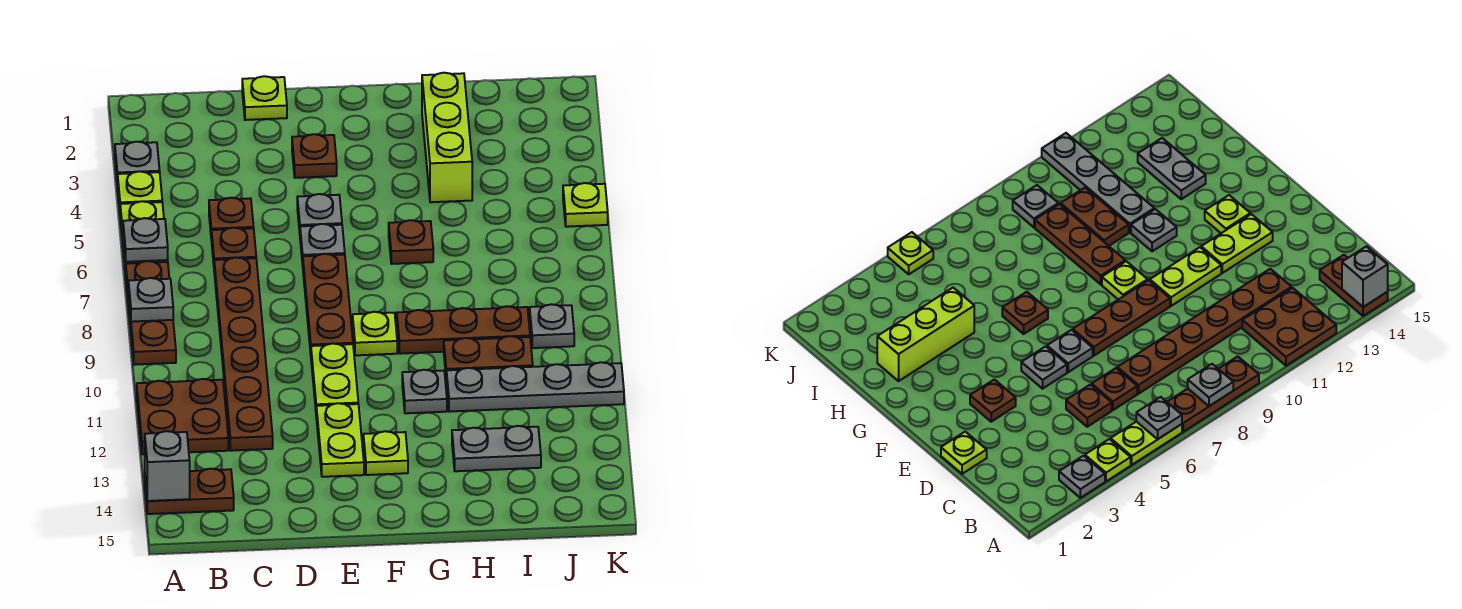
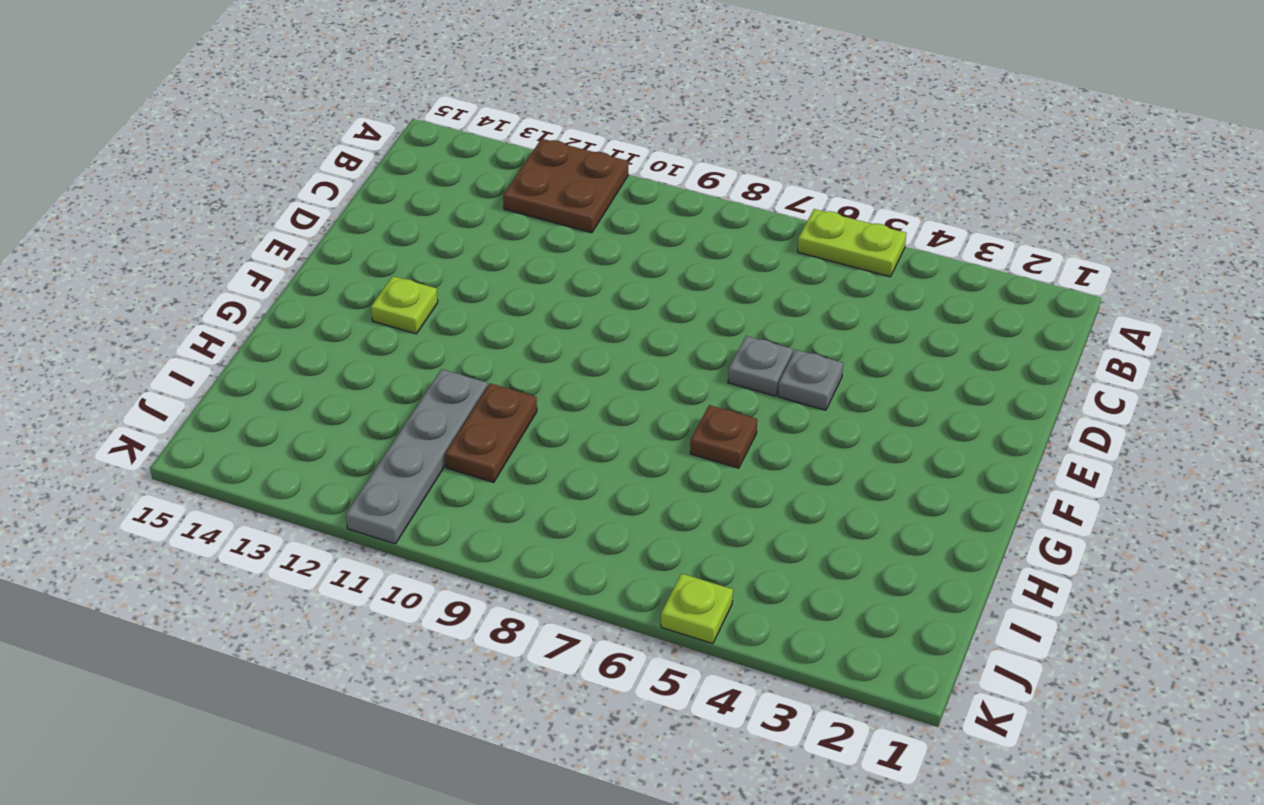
none -> grey 1x1 plate [115,142,160,185]
none -> lime 1x1 plate [118,171,162,208]
none -> brown 1x3 plate [126,261,176,365]
none -> brown 1x2 plate [145,469,234,514]

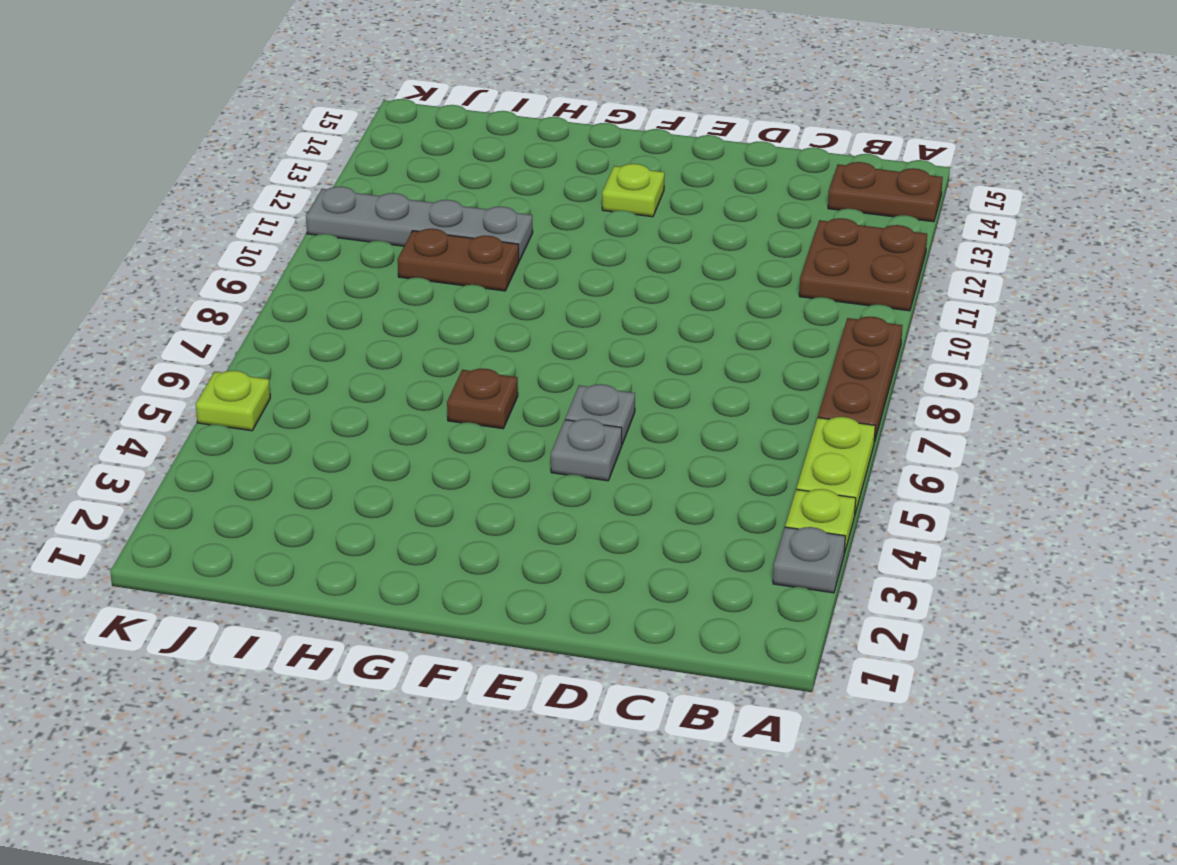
none -> brown 1x1 plate [209,198,254,241]
none -> brown 1x1 plate [212,228,256,264]
none -> brown 1x6 plate [214,258,273,451]
none -> lime 1x1 plate [242,76,287,120]

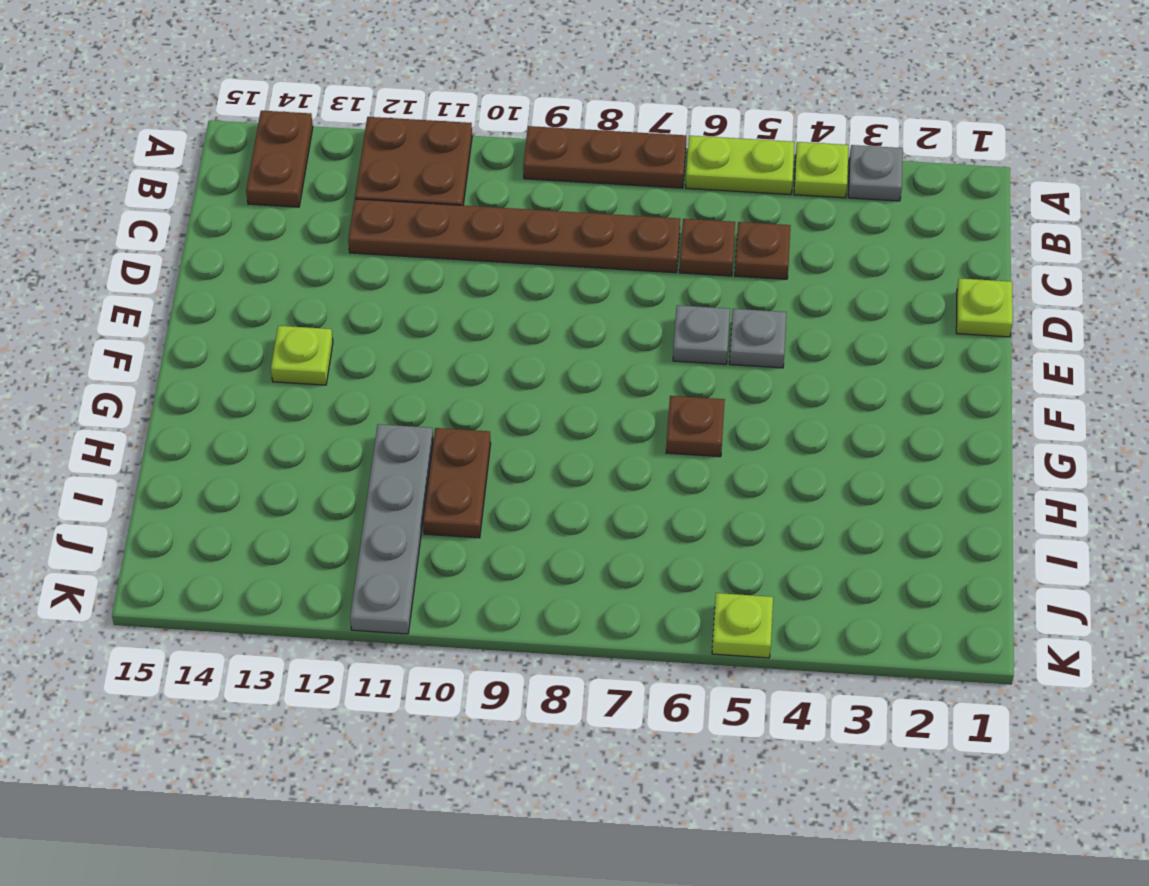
none -> brown 1x1 plate [292,134,337,178]
none -> brown 1x3 plate [303,254,353,353]
none -> lime 1x2 plate [311,343,358,408]
none -> lime 1x2 plate [316,403,364,477]

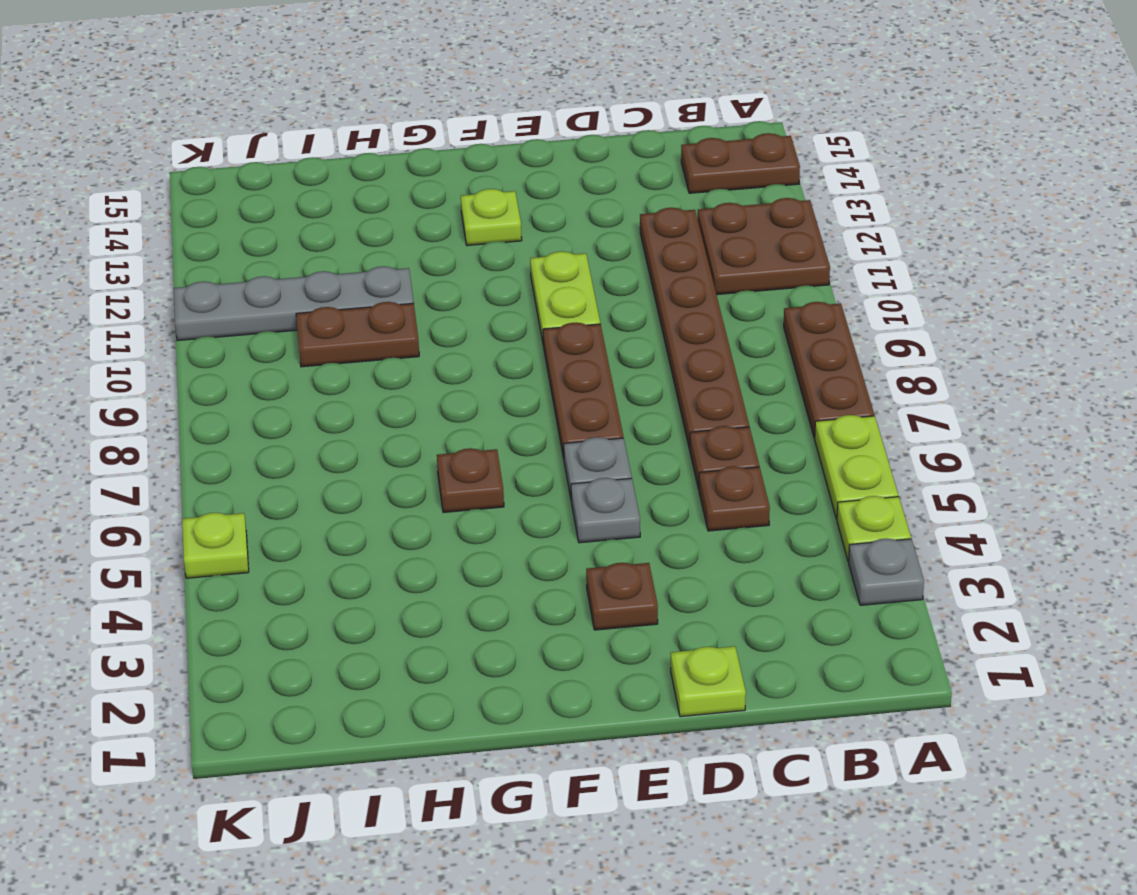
none -> lime 1x2 plate [316,403,364,477]
none -> lime 1x1 plate [353,312,397,355]
none -> brown 1x3 plate [397,306,530,354]
none -> grey 1x1 plate [402,370,447,413]

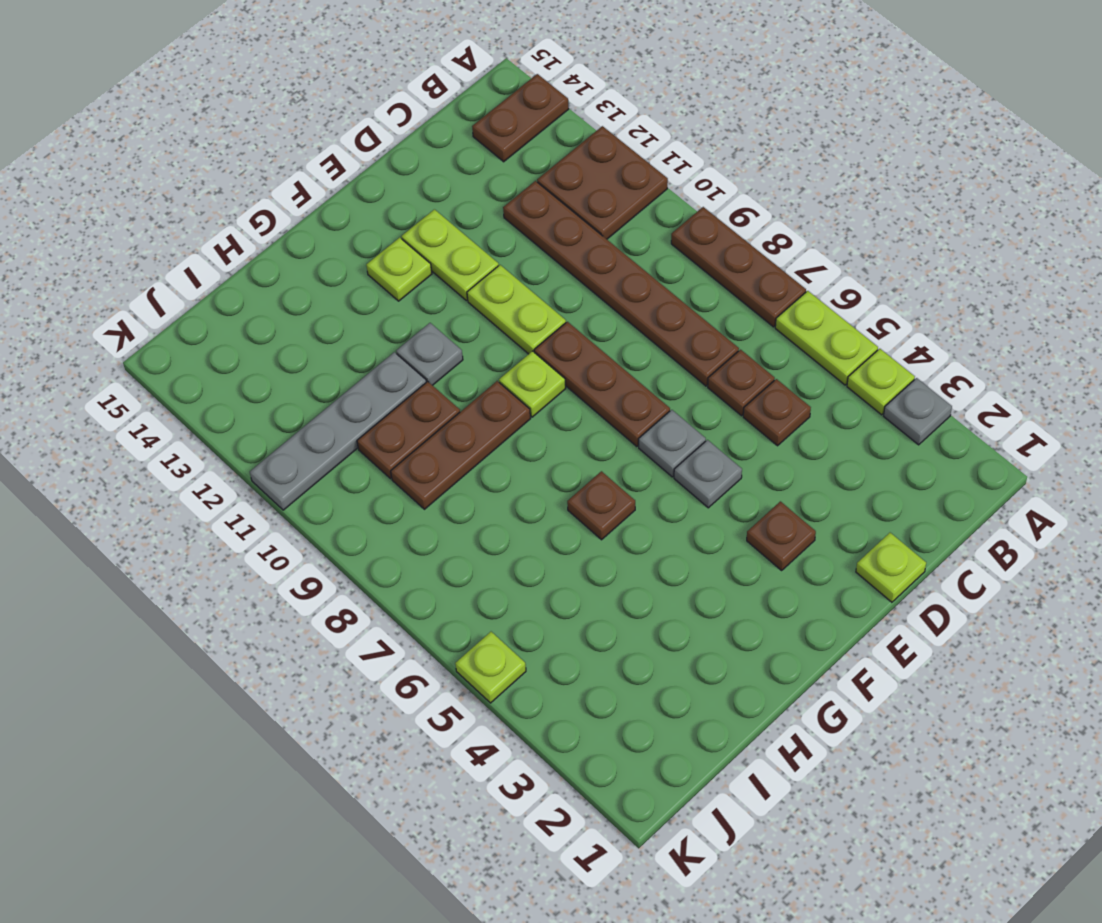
none -> lime 1x3 brick [422,73,472,202]
none -> grey 1x2 plate [452,426,541,471]
none -> grey 1x1 plate [530,304,574,348]
none -> grey 1x1 plate [123,218,168,262]

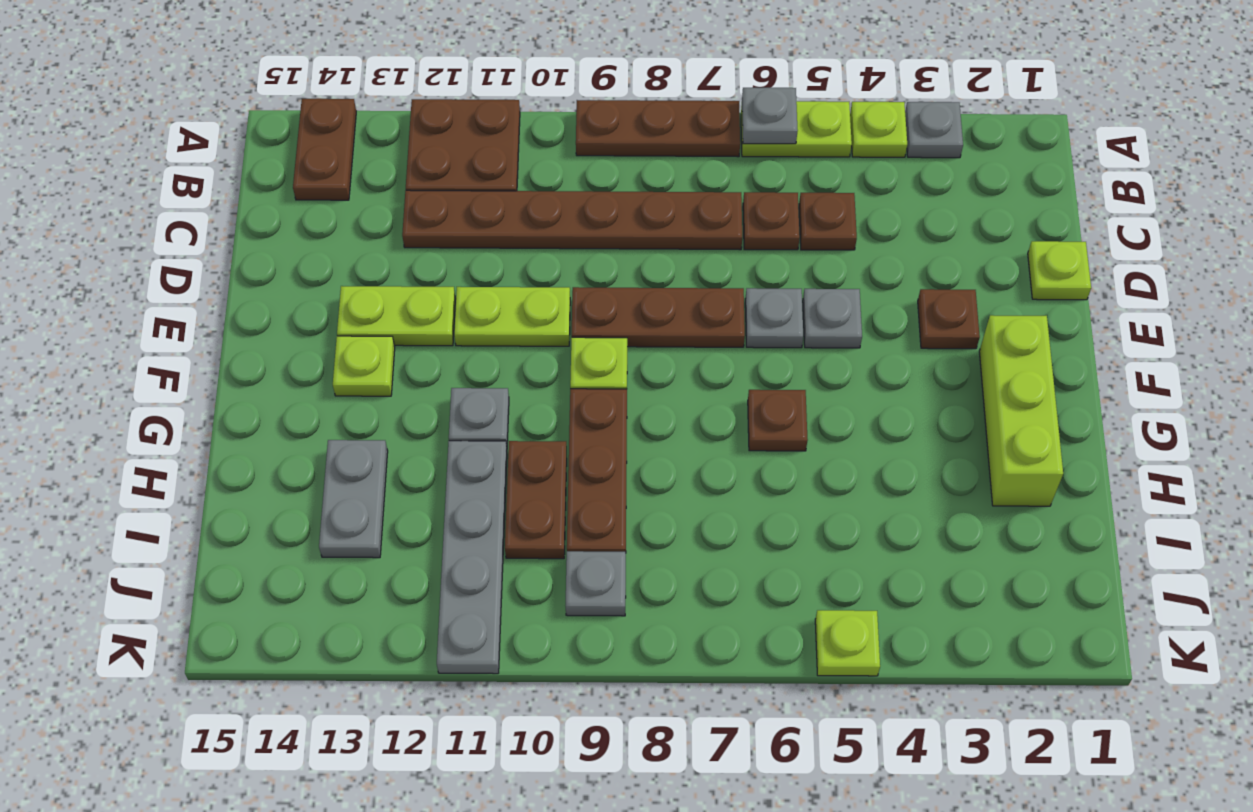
lime 1x3 brick [979,315,1063,506] -> lime 1x3 brick turned to [422,73,472,202]
none -> grey 1x1 plate [128,278,173,322]
none -> grey 1x1 brick [145,431,190,501]

